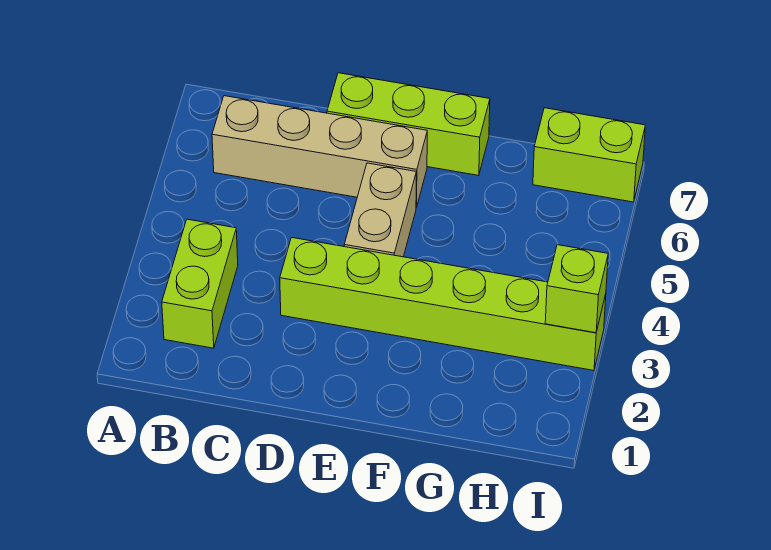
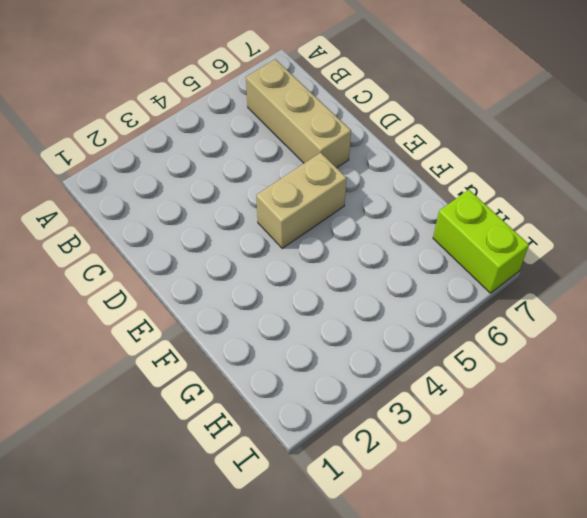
tan 1x3 brick [246,59,351,168] -> tan 1x4 brick [212,96,427,207]
none -> lime 1x2 brick [162,219,238,348]
none -> lime 1x6 brick [280,238,606,370]

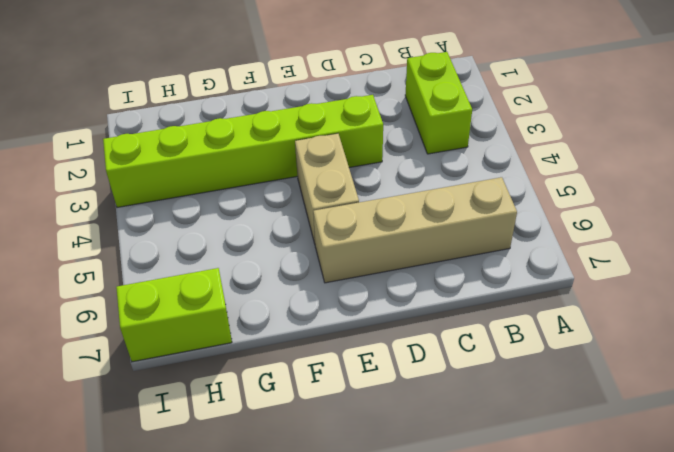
none -> lime 1x3 brick [327,73,490,176]
none -> lime 1x1 brick [545,245,608,333]

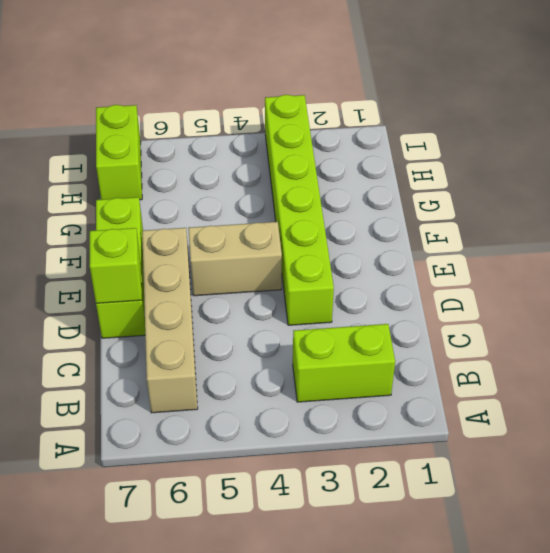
lime 1x1 brick [90,228,142,303] -> lime 1x1 brick moved to [545,245,608,333]

